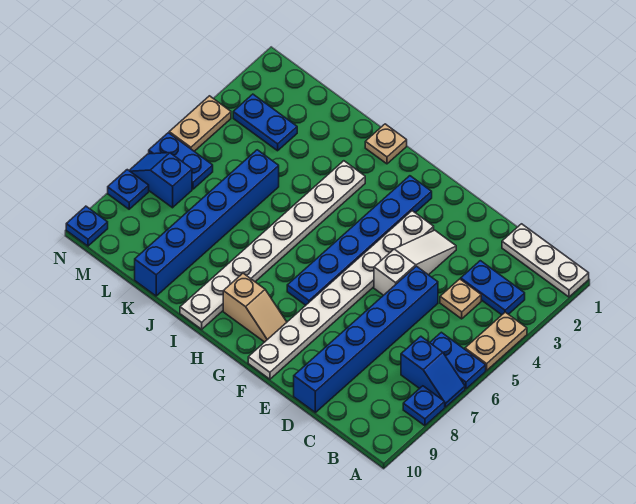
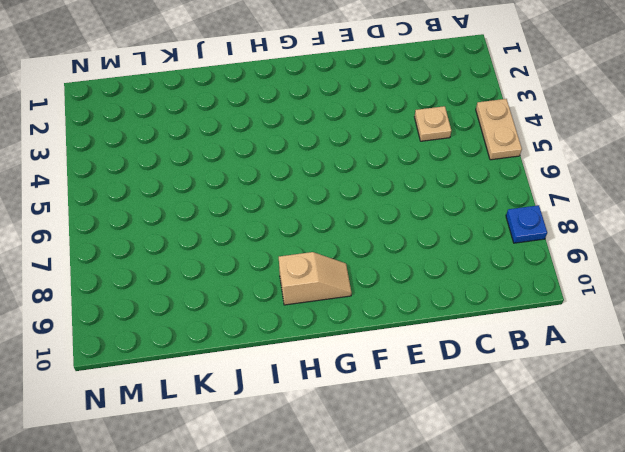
none -> white 1x3 plate [502,224,589,297]
none -> blue 1x2 plate [430,332,486,389]
none -> blue 1x2 slope [401,336,465,407]

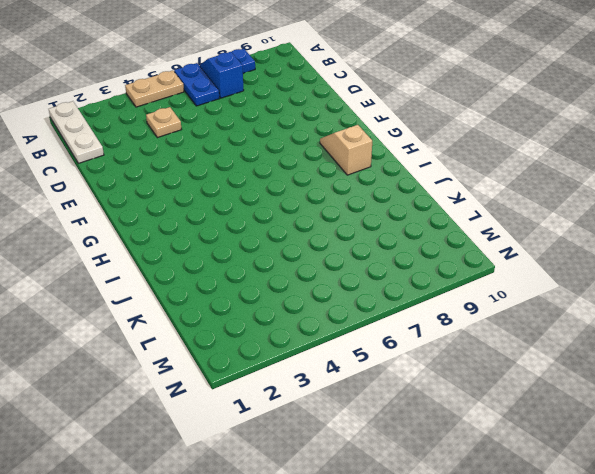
none -> blue 1x2 plate [461,261,525,315]
none -> blue 1x6 brick [294,266,438,412]
none -> white 1x3 slope [374,230,456,295]

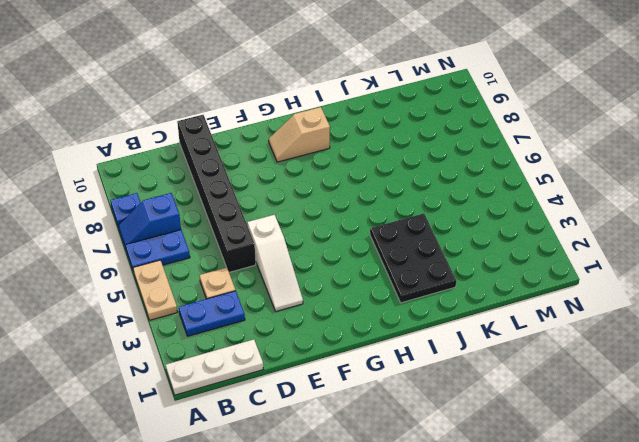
black 1x6 brick [177,115,256,272] -> blue 1x6 brick [294,266,438,412]
black 2x3 plate [370,213,456,303] -> white 1x8 plate [180,161,365,329]
none -> white 1x8 plate [248,211,434,379]
none -> blue 1x6 plate [287,176,432,305]
none -> tan 1x1 plate [365,124,407,164]

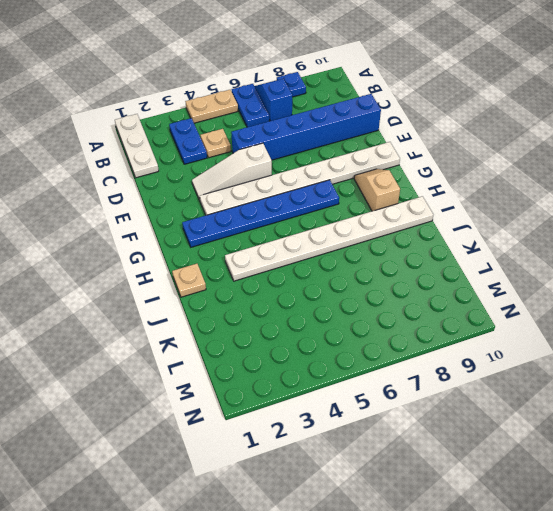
none -> blue 1x6 brick [135,150,279,296]
none -> blue 1x2 plate [233,94,297,151]
none -> blue 1x2 plate [149,133,213,189]

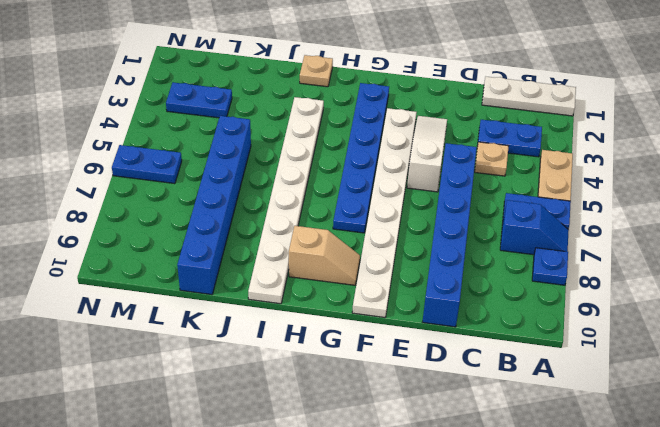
none -> blue 1x2 slope [129,153,192,208]
none -> tan 1x2 plate [169,96,231,151]
none -> blue 1x1 plate [108,170,149,209]

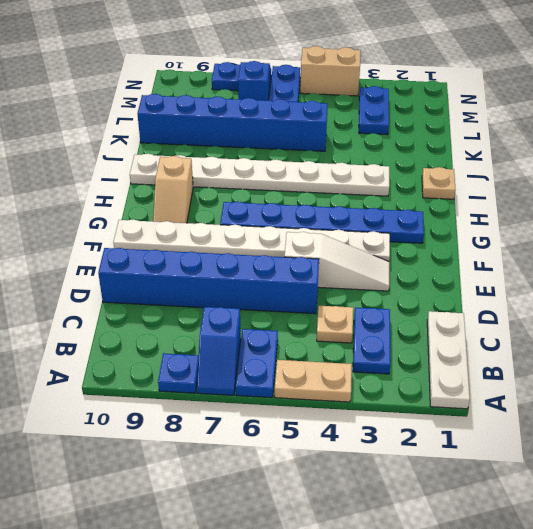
tan 1x2 brick [300,46,361,96] -> tan 1x2 plate [169,96,231,151]
none -> blue 1x1 plate [66,206,108,246]

